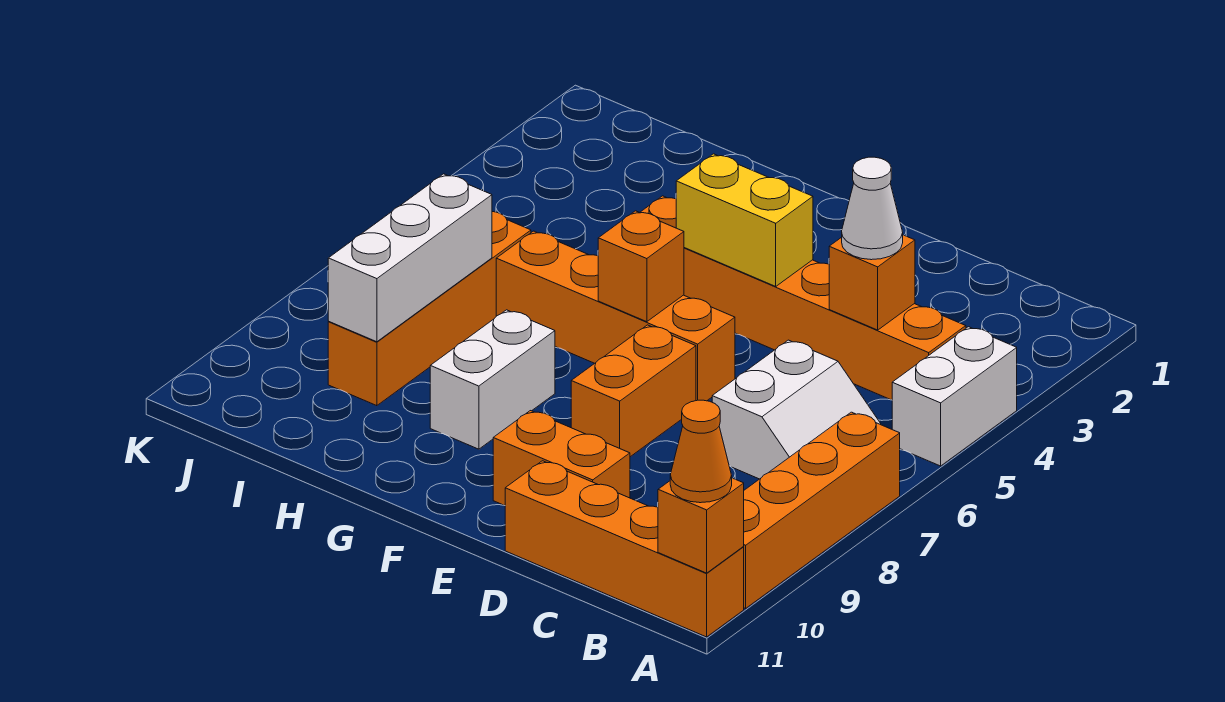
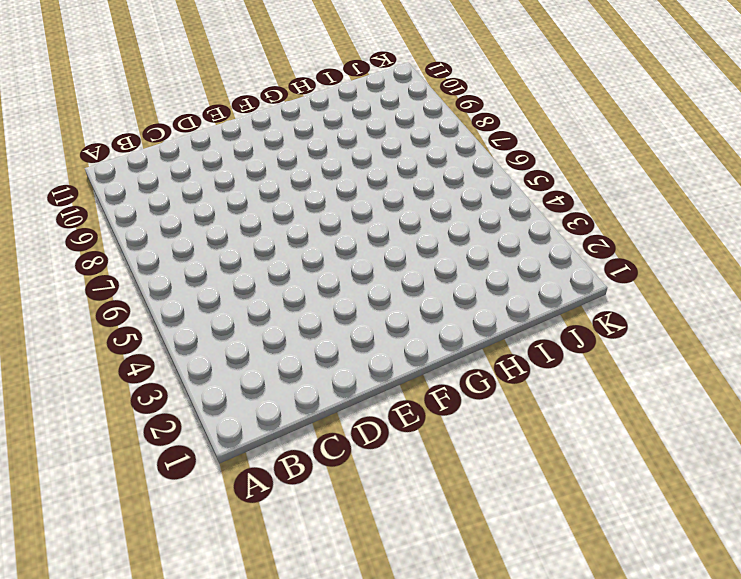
none -> white 1x2 brick [892,327,1017,466]
none -> orange 1x4 brick [743,412,900,608]
none -> orange 1x4 brick [505,461,744,637]

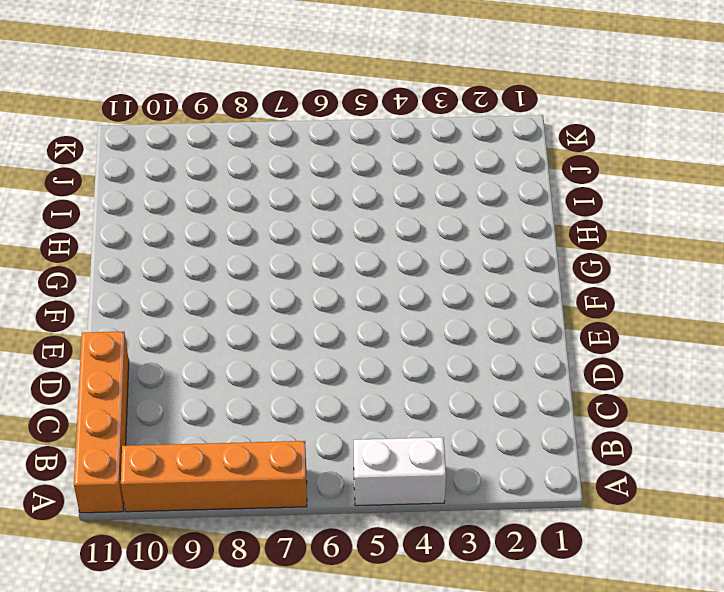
none -> orange 1x6 brick [640,196,966,400]
none -> white 2x2 slope [712,340,881,479]
none -> orange 1x2 brick [493,411,630,506]

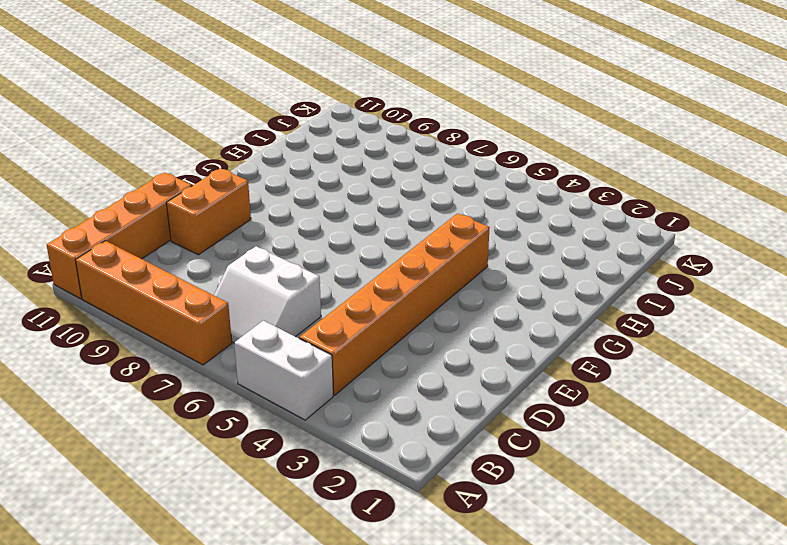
none -> orange 1x4 brick [496,231,735,401]
none -> orange 1x2 brick [571,325,696,457]
none -> white 1x2 brick [430,310,555,449]

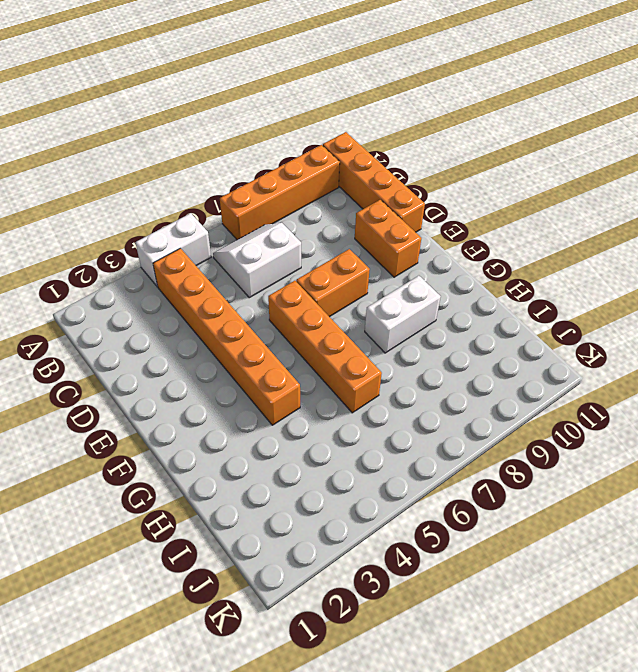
none -> orange 1x4 brick [328,212,531,406]
none -> orange 1x1 brick [658,478,744,573]
none -> orange 1x1 brick [829,235,915,330]

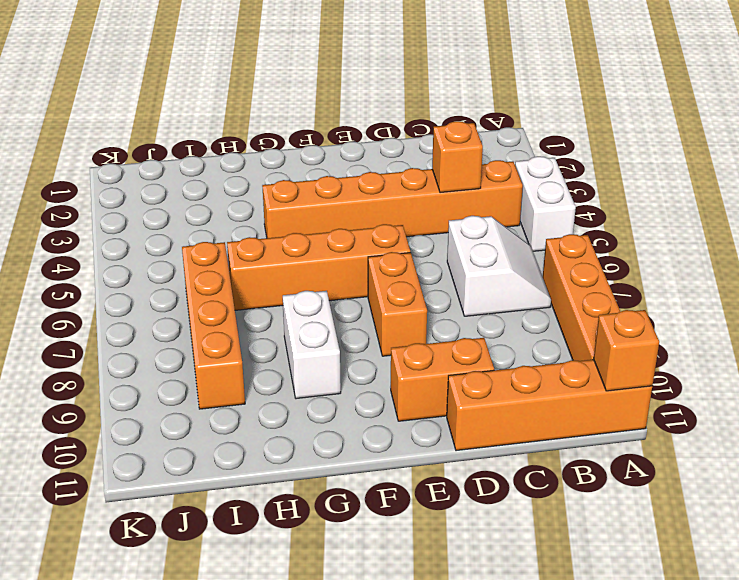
none -> yellow 1x2 brick [676,154,813,286]
none -> orange 1x1 brick [598,211,684,322]
none -> white 1x3 brick [328,174,492,342]

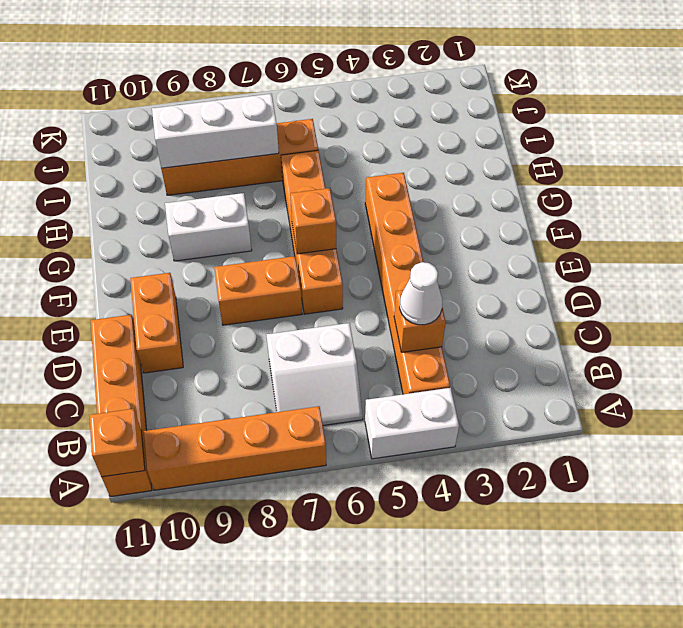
none -> yellow 1x2 brick [676,154,813,286]
none -> orange 1x1 cone [670,400,732,503]

